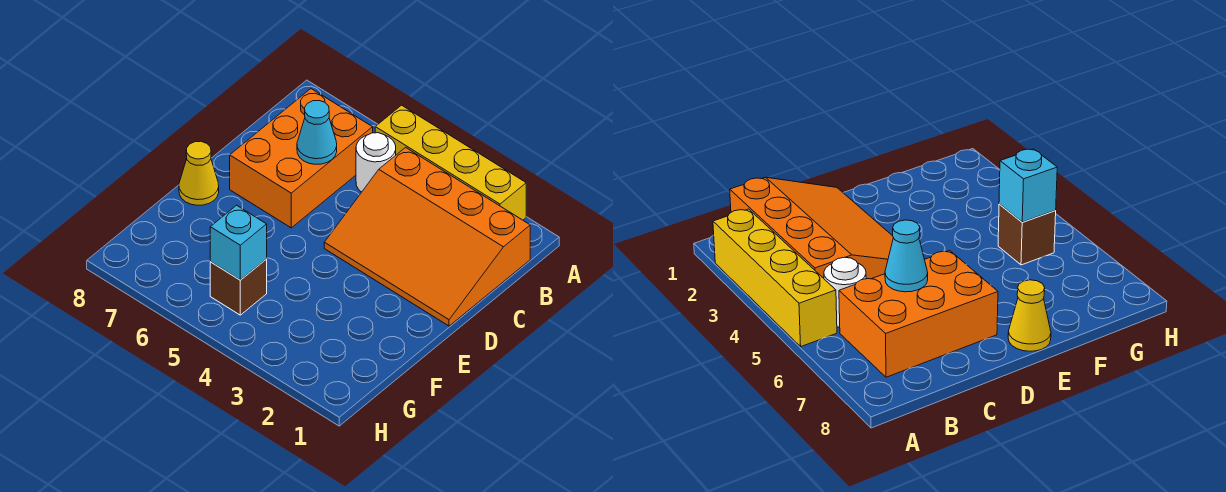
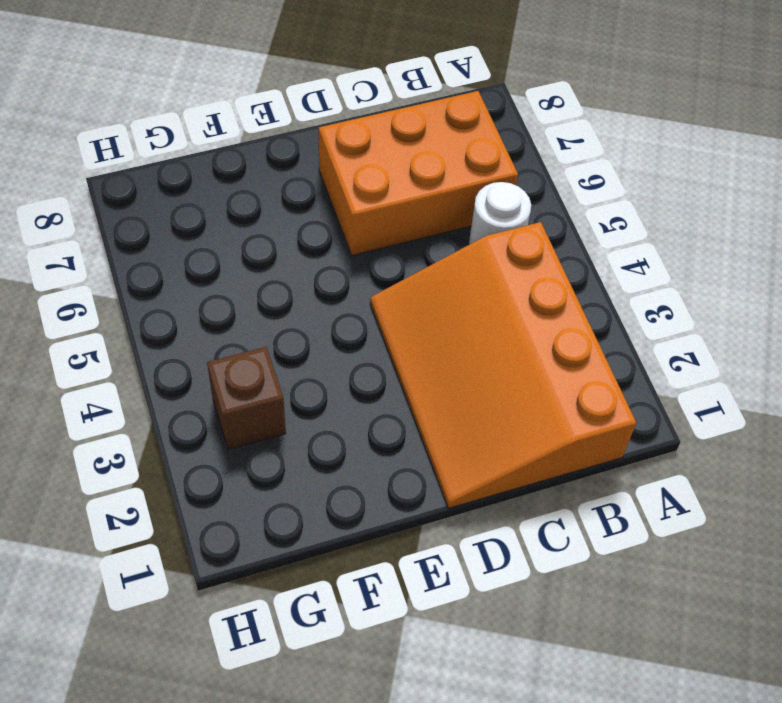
brown 1x1 brick [207,347,286,450] -> brown 1x1 brick moved to [210,259,267,315]
none -> yellow 1x4 brick [375,105,526,220]
none -> yellow 1x1 cone [179,141,219,205]

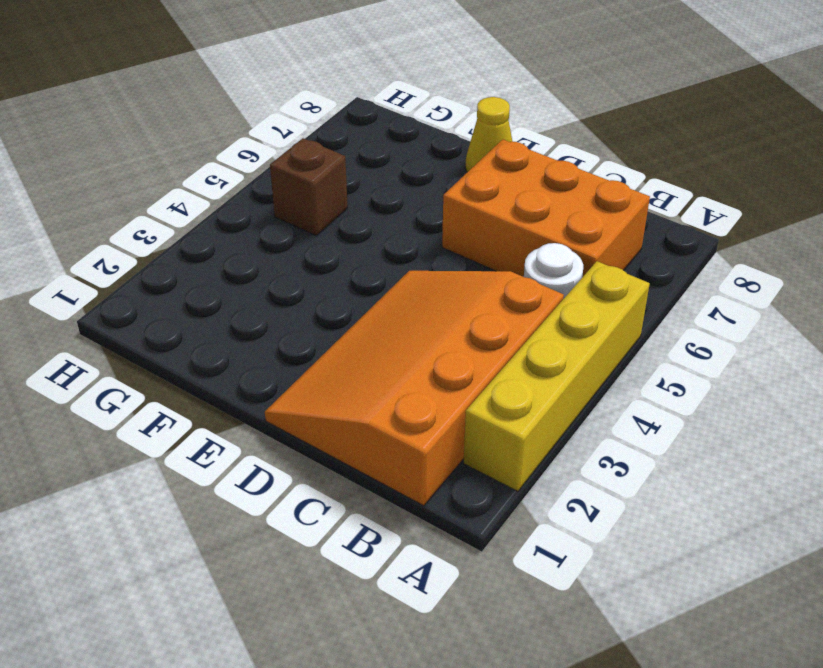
none -> cyan 1x1 cone [297,101,337,164]
none -> cyan 1x1 brick [210,205,267,280]

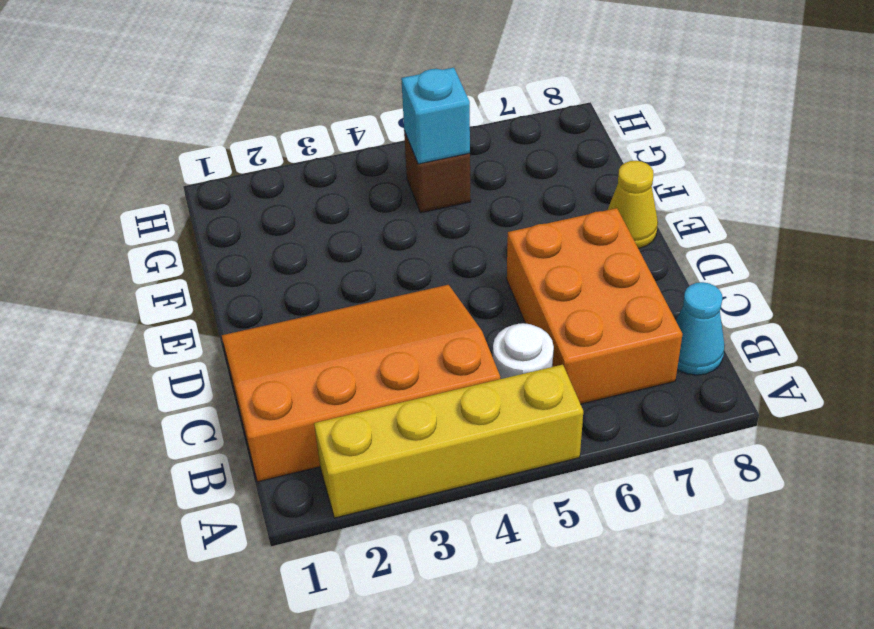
cyan 1x1 cone [676,282,725,375] -> cyan 1x1 cone moved to [297,101,337,164]

